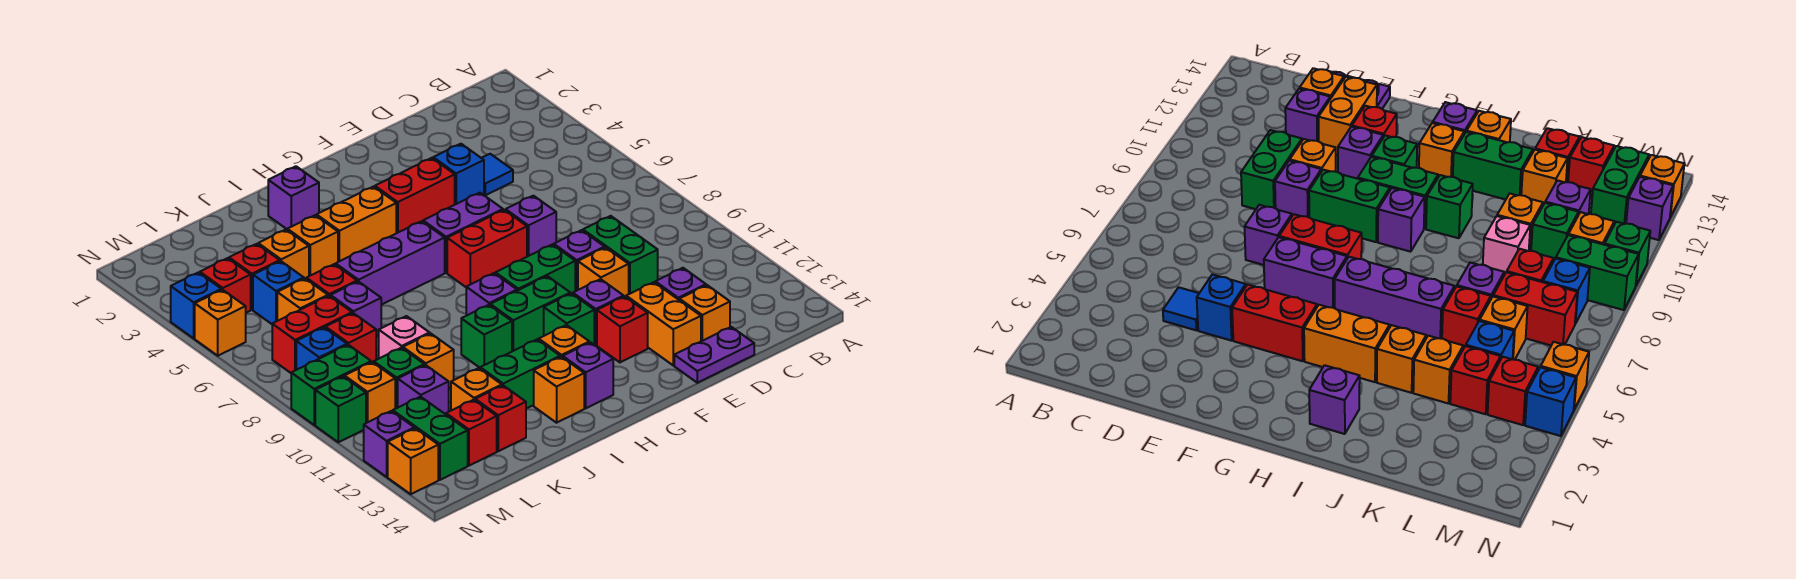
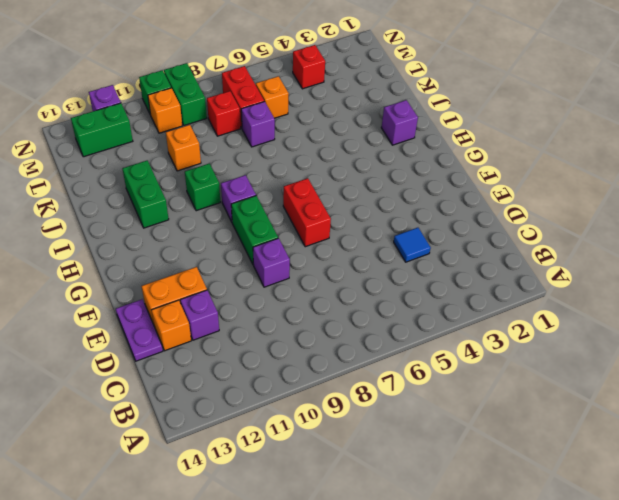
none -> green 1x2 brick [583,216,658,294]
none -> blue 1x1 brick [433,144,484,204]
none -> purple 1x1 brick [506,196,556,257]
none -> orange 1x1 brick [578,248,629,297]

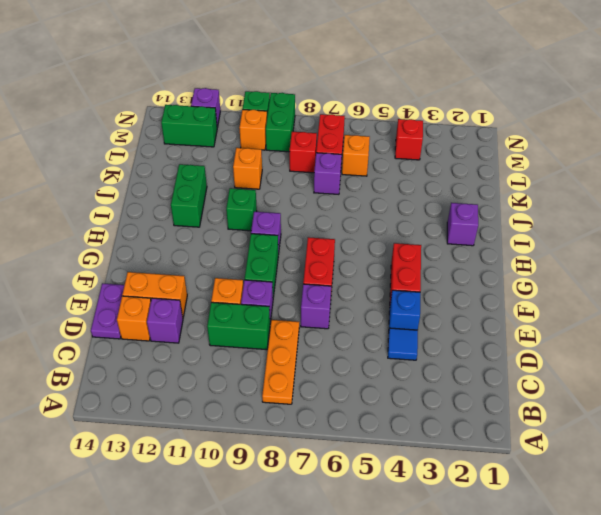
orange 1x3 plate [262,320,299,404] -> none
none -> purple 1x2 brick [423,193,503,273]
none -> purple 1x1 brick [573,279,624,345]
none -> red 1x1 brick [597,296,648,362]
none -> green 1x2 brick [490,276,570,351]

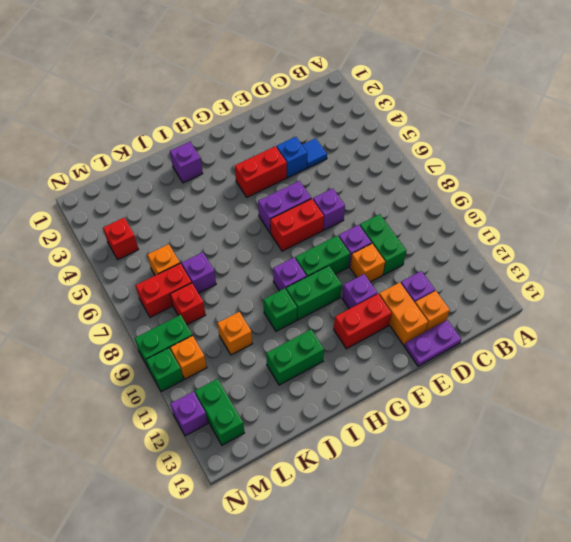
red 1x2 brick [334,294,392,349] -> red 1x1 brick [597,296,648,362]
none -> green 1x1 brick [544,293,594,344]
none -> orange 1x2 brick [317,187,396,262]
none -> purple 1x3 brick [336,221,445,305]
none -> orange 1x1 brick [539,325,589,357]

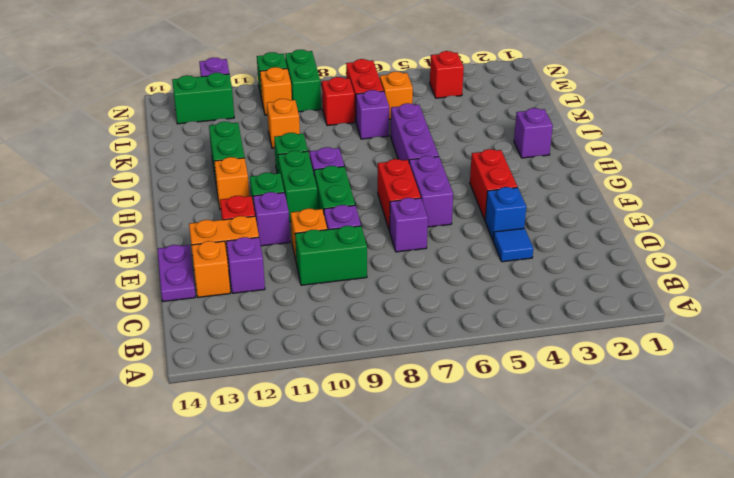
none -> orange 1x2 brick [317,187,396,262]
none -> purple 1x1 brick [563,342,613,408]
none -> orange 1x1 brick [534,357,584,423]
none -> orange 1x1 brick [287,215,338,276]

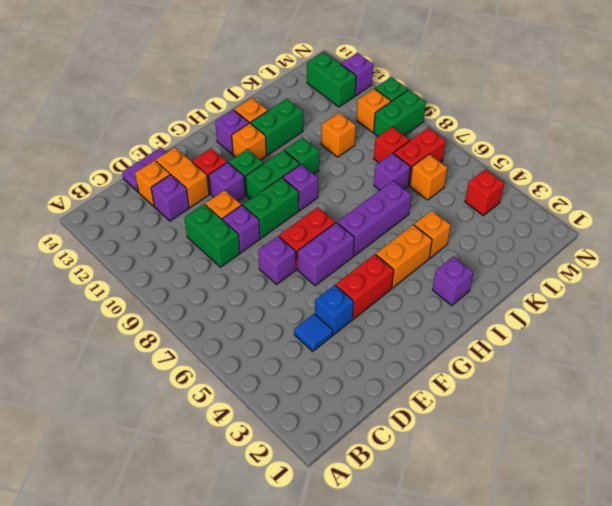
none -> orange 1x1 brick [258,230,309,279]
none -> red 1x1 brick [306,264,357,297]
none -> pink 1x1 brick [379,316,430,358]
none -> orange 1x1 brick [451,368,502,410]

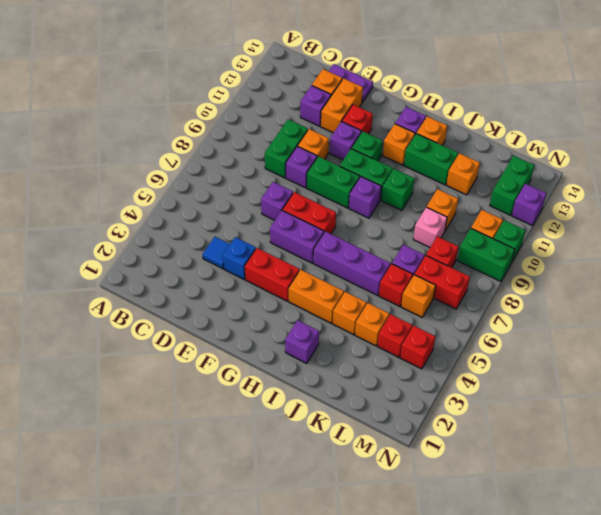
none -> red 1x1 brick [475,385,526,451]
none -> blue 1x1 brick [253,261,304,324]
none -> green 1x1 brick [374,348,424,409]
none -> purple 1x1 brick [398,365,449,414]

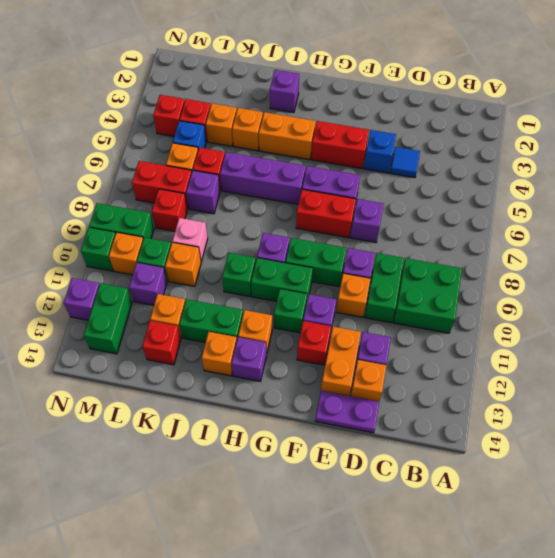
green 2x2 brick [393,258,462,333] -> none
none -> red 1x1 brick [446,400,497,466]
none -> blue 1x1 brick [296,328,347,370]
none -> blue 1x1 brick [171,272,221,338]
none -> orange 1x1 brick [195,290,246,356]

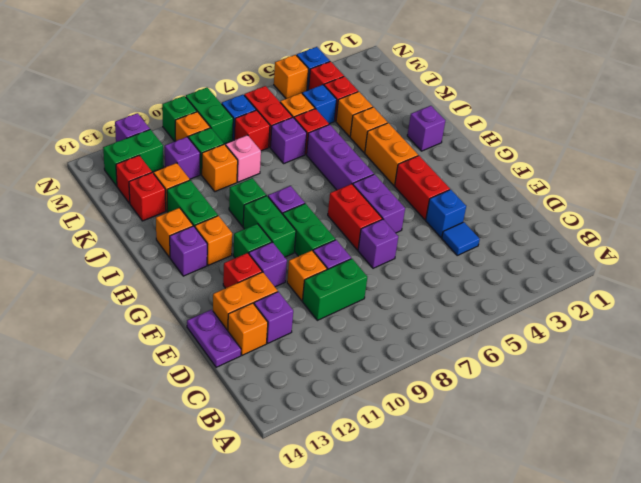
none -> orange 1x1 brick [388,428,438,494]

